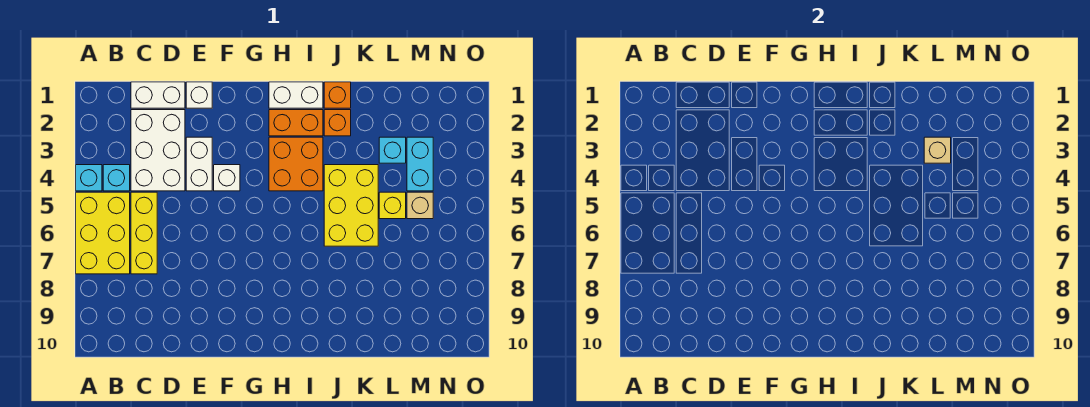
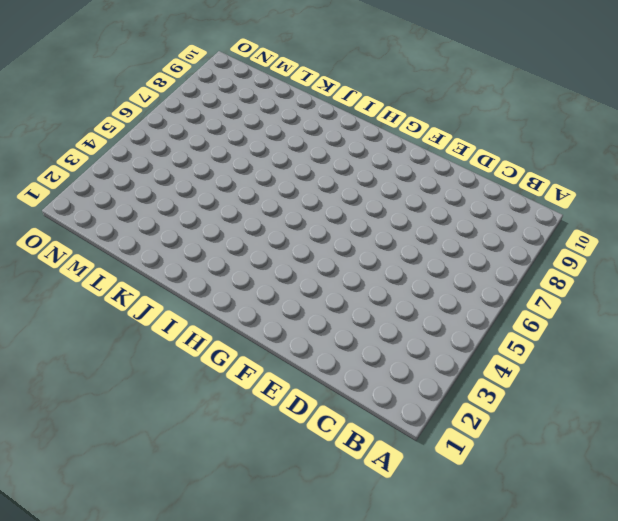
none -> cyan 1x1 brick [76,165,102,191]
none -> yellow 2x3 brick [76,192,130,274]
none -> cyan 1x1 brick [103,165,130,191]

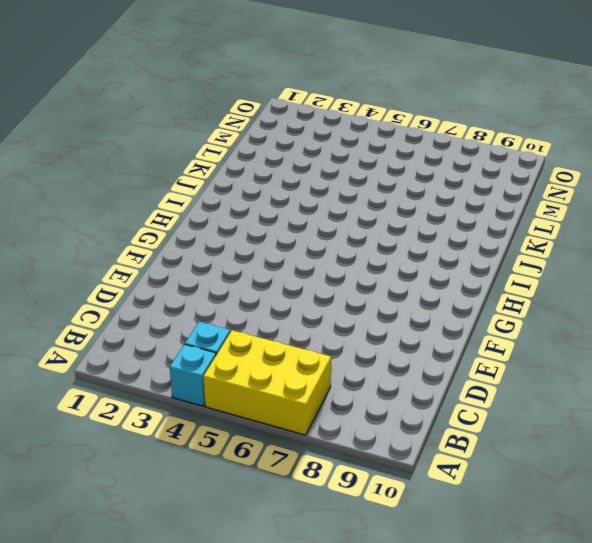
none -> white 1x2 brick [131,82,185,108]
none -> white 2x3 brick [131,110,185,191]
none -> yellow 1x3 brick [131,192,157,274]

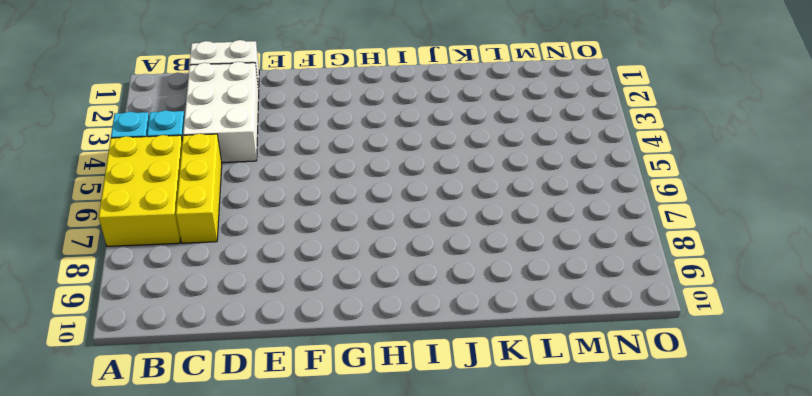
none -> white 1x1 brick [186,82,212,108]
none -> white 1x2 brick [186,137,212,191]
none -> white 1x1 brick [214,165,240,191]

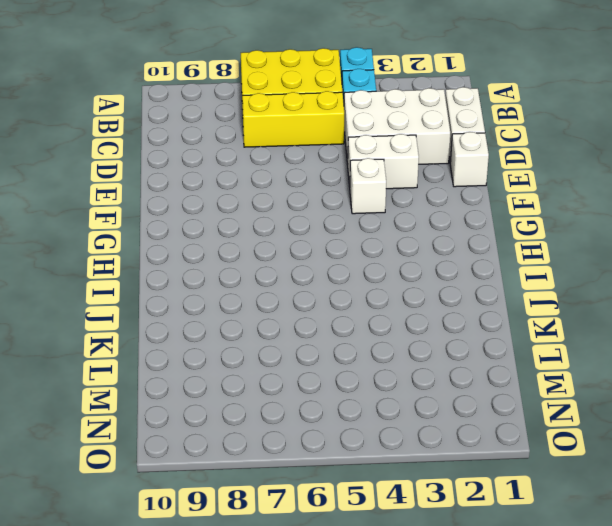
none -> white 1x2 brick [269,82,323,108]
none -> orange 1x2 brick [269,110,323,136]
none -> orange 2x2 brick [269,137,323,191]

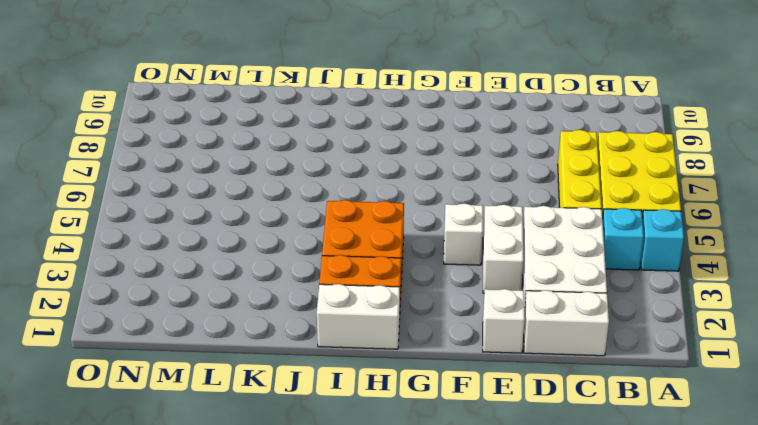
none -> orange 1x1 brick [324,82,351,108]
none -> orange 1x1 brick [324,110,351,136]
none -> yellow 2x3 brick [324,165,378,246]

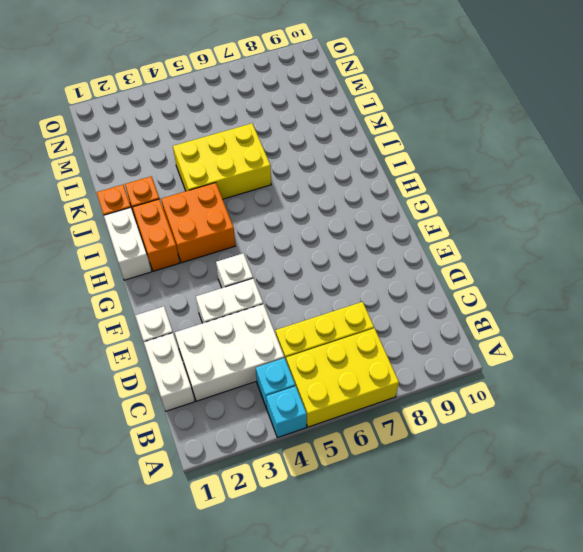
none -> cyan 1x1 brick [379,137,406,163]
none -> yellow 1x1 brick [379,192,406,219]
none -> cyan 1x2 brick [407,137,433,191]

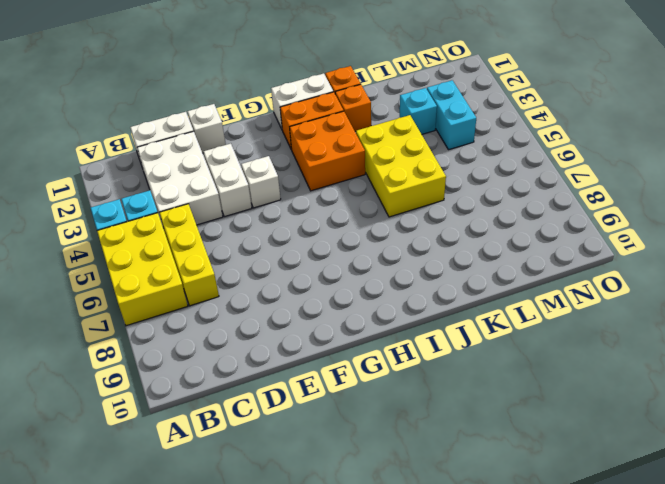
none -> yellow 1x1 brick [379,192,406,219]
none -> tan 1x1 brick [407,192,433,219]
none -> tan 1x1 brick [924,137,951,163]

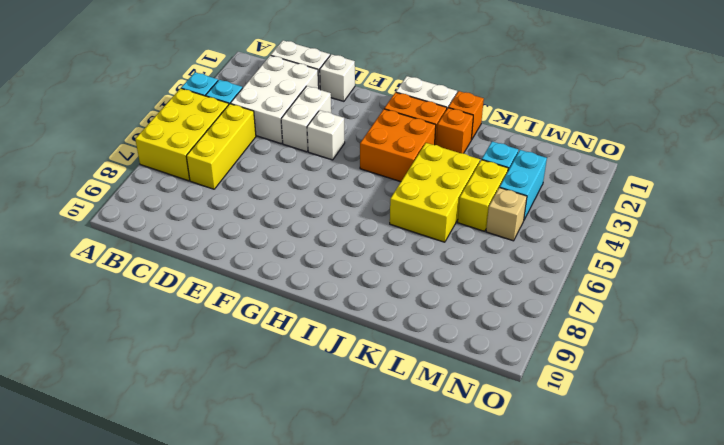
yellow 1x2 brick [458,160,508,231] -> yellow 1x1 brick [379,192,406,219]
none -> tan 1x1 brick [924,137,951,163]

